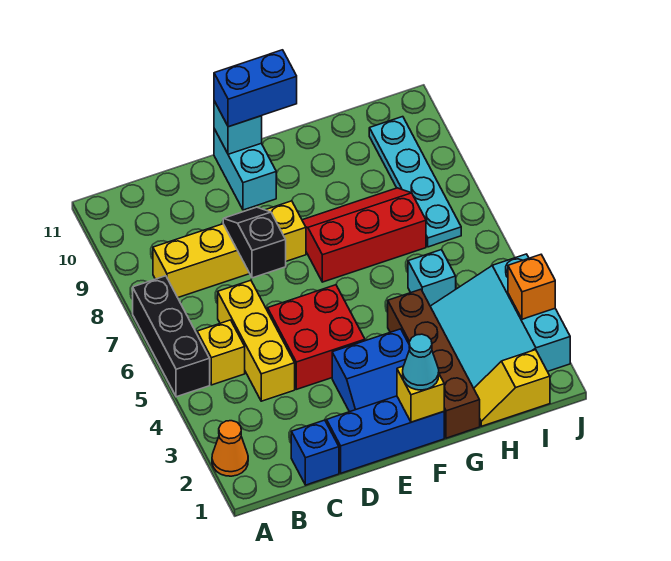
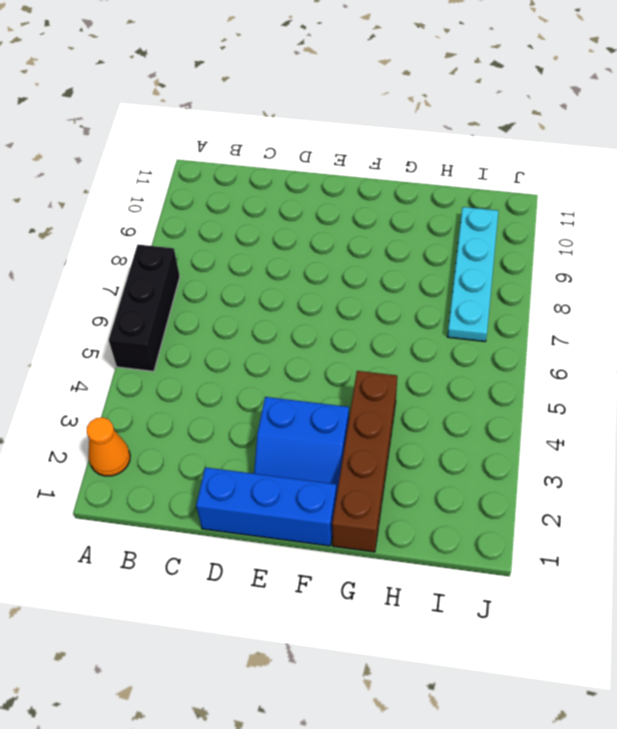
none -> yellow 1x1 brick [197,320,245,385]
none -> yellow 1x4 brick [153,201,306,298]
none -> blue 1x1 brick [291,420,339,485]

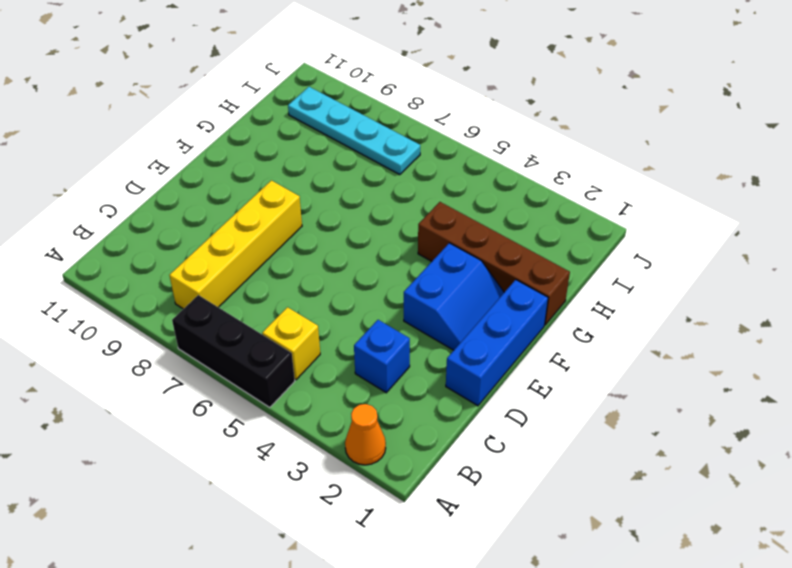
blue 1x1 brick [354,320,410,393] -> blue 1x1 brick moved to [291,420,339,485]
none -> yellow 1x3 brick [218,280,295,401]
none -> red 2x2 brick [268,285,365,389]
none -> cyan 1x2 brick [214,129,276,210]

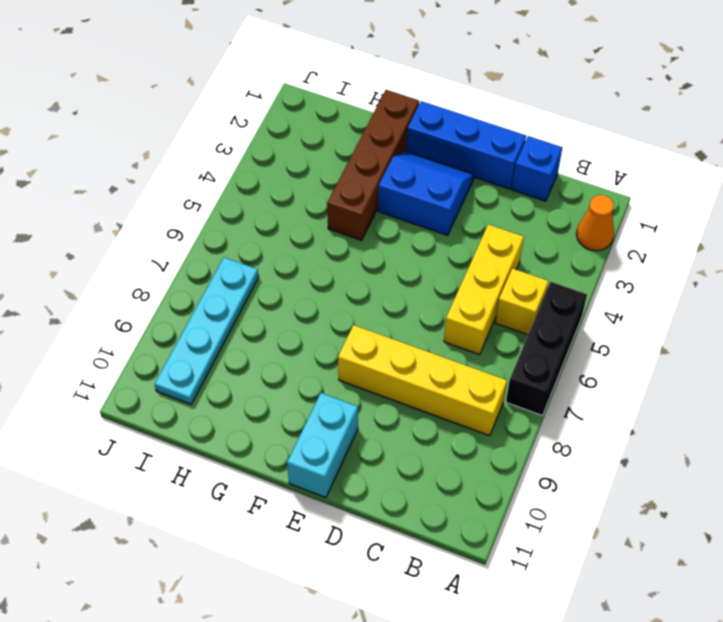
none -> red 2x2 brick [268,285,365,389]
none -> red 2x3 slope [302,188,426,282]
none -> yellow 1x2 slope [474,350,550,426]

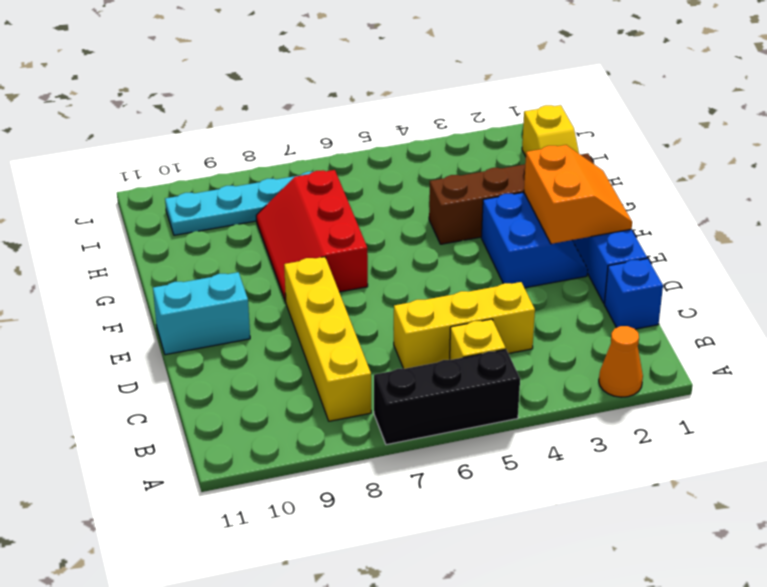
orange 2x2 slope [524,145,632,244] -> yellow 1x1 brick [397,366,444,422]
none -> red 2x2 brick [268,285,365,389]
none -> cyan 3x3 slope [430,254,570,388]
none -> cyan 1x1 brick [408,250,456,306]

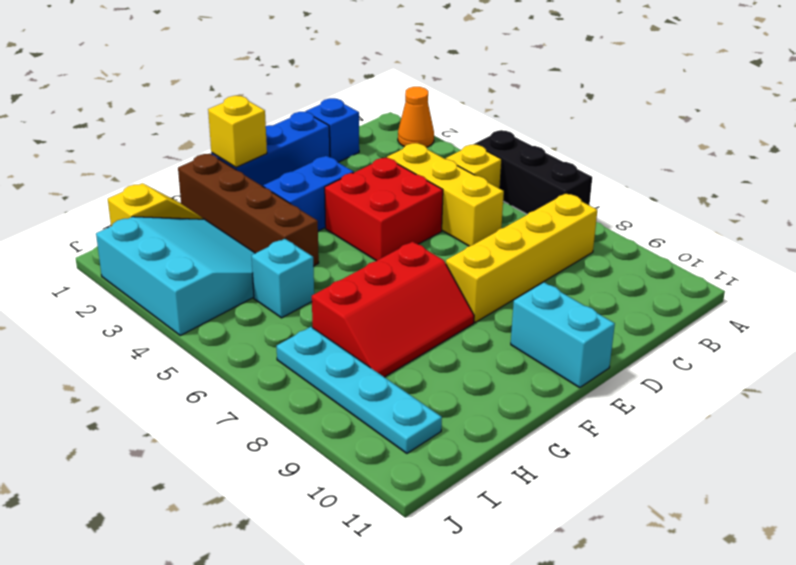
none -> black 1x2 slope [223,207,286,278]
none -> cyan 1x1 brick [214,101,262,154]
none -> orange 1x1 brick [508,255,555,319]

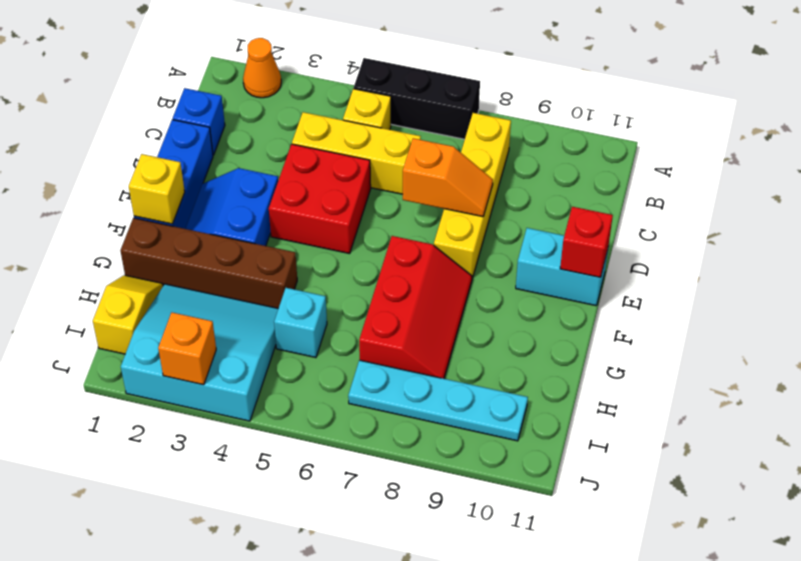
orange 1x2 slope [403,138,493,217] -> black 1x2 slope [223,207,286,278]
red 1x1 brick [560,207,613,277] -> cyan 1x1 brick [214,101,262,154]
none -> blue 1x2 brick [214,50,297,127]
none -> cyan 1x1 cone [403,334,439,390]

